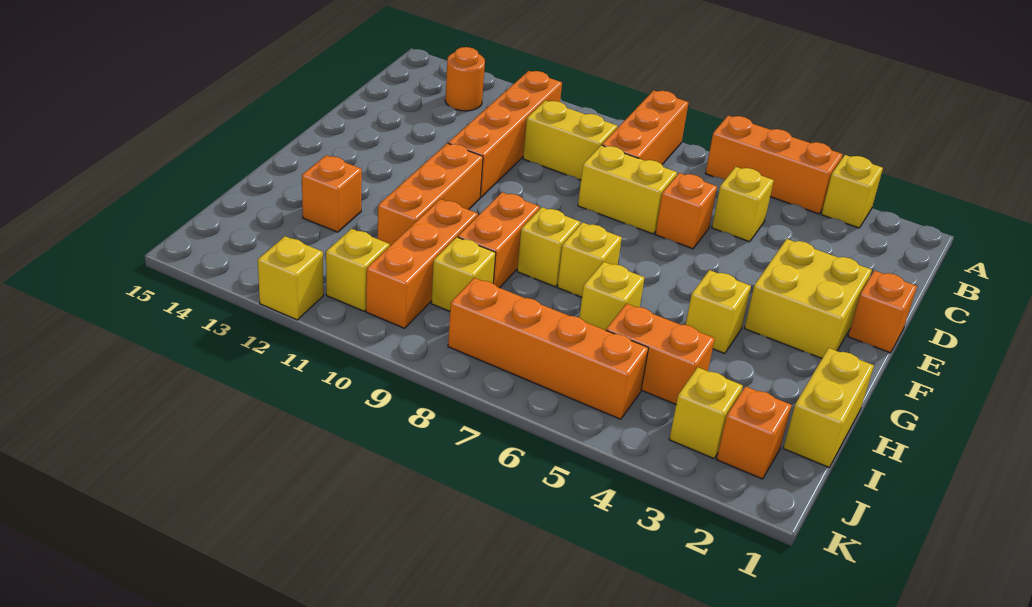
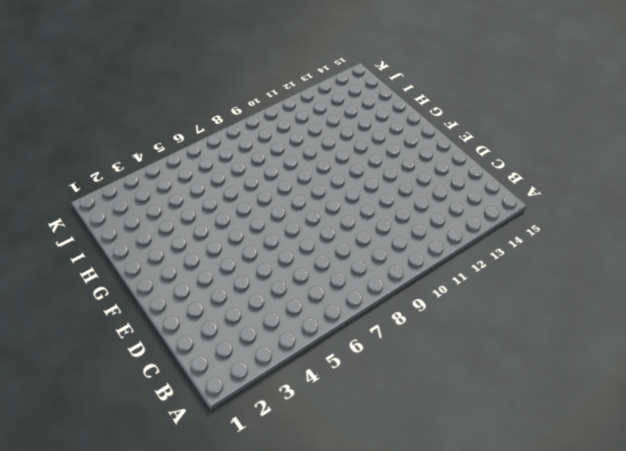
none -> yellow 1x1 brick [821,155,883,228]
none -> orange 1x3 brick [705,116,843,214]
none -> orange 1x3 brick [602,90,689,164]

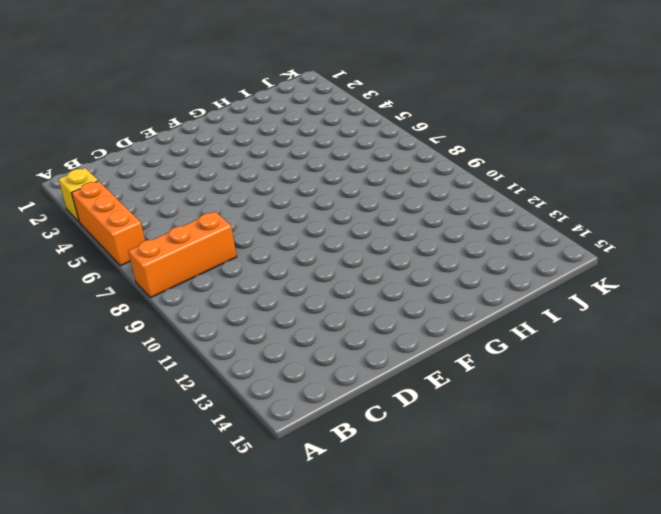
none -> orange 1x4 brick [448,71,562,197]
none -> orange 1x1 round brick [445,47,485,111]
none -> yellow 1x1 brick [712,167,774,242]

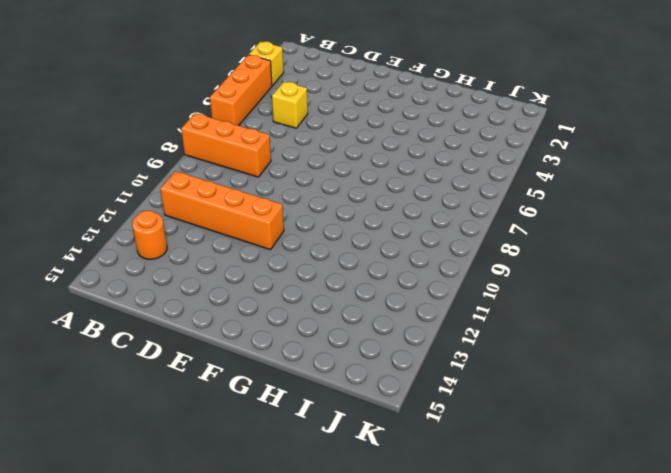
none -> yellow 1x2 brick [523,101,617,180]
none -> orange 1x1 brick [655,173,717,249]
none -> yellow 1x2 brick [578,145,677,234]

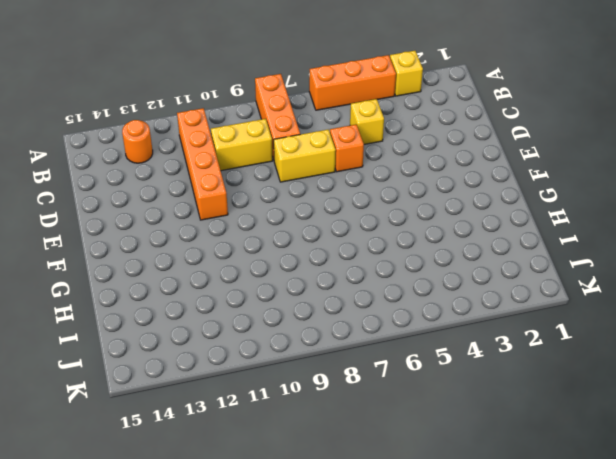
none -> orange 1x1 brick [848,271,917,353]
none -> yellow 2x2 brick [745,239,872,358]
none -> orange 1x3 brick [378,143,483,246]

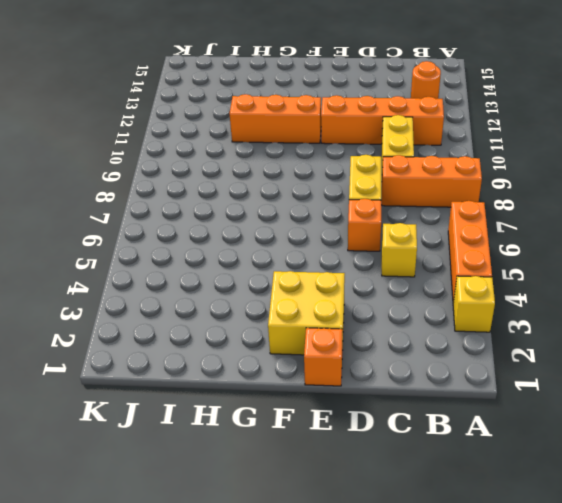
none -> yellow 1x1 brick [686,270,751,354]
none -> yellow 1x1 brick [557,222,622,297]
none -> yellow 1x1 brick [517,207,580,287]

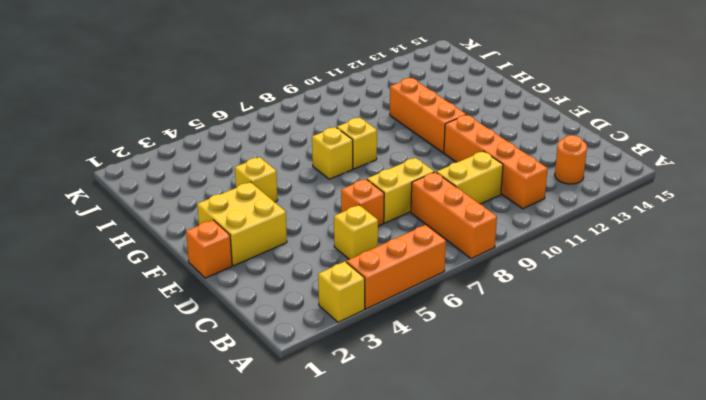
none -> orange 1x2 brick [458,192,540,288]
none -> yellow 1x2 brick [783,348,874,467]
none -> yellow 1x1 brick [579,262,644,330]

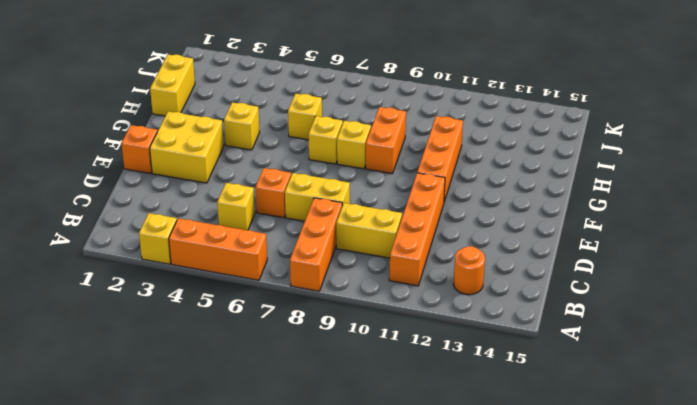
none -> orange 1x3 brick [366,199,478,328]
none -> orange 1x1 brick [302,155,362,232]
none -> orange 1x2 brick [606,304,715,404]

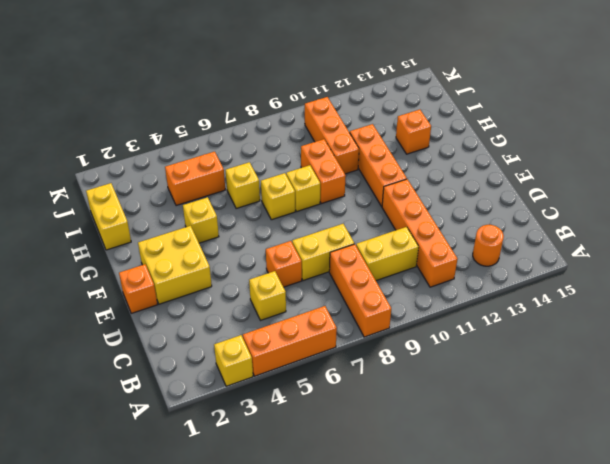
none -> yellow 1x1 brick [431,237,496,311]
none -> orange 1x1 brick [717,386,792,479]
none -> yellow 1x1 brick [669,367,743,459]

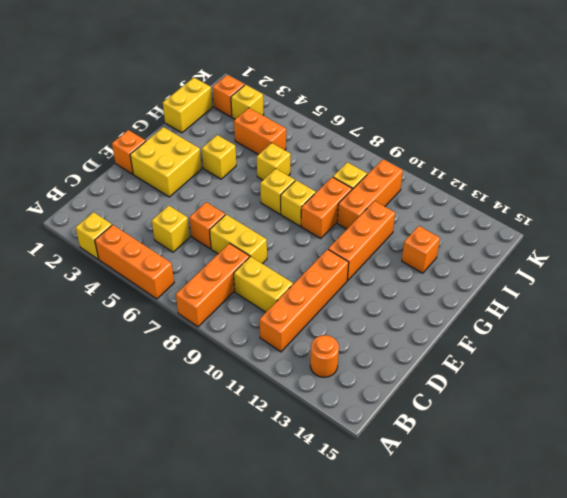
none -> orange 1x4 brick [448,278,648,419]
none -> yellow 1x1 brick [326,229,390,311]
none -> yellow 1x1 brick [258,236,323,320]

